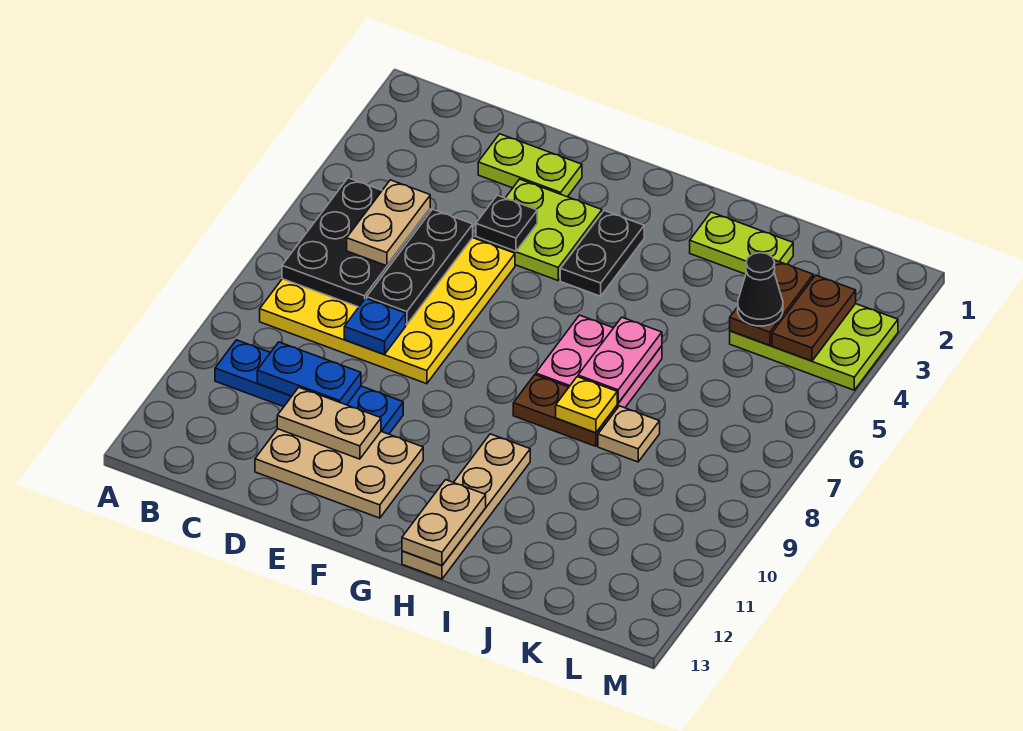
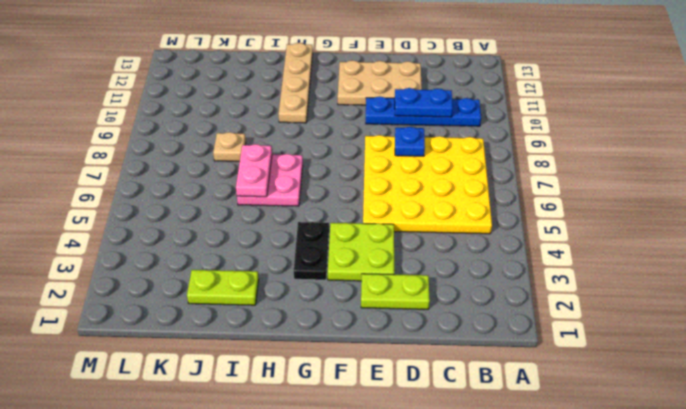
none -> brown 1x2 plate [513,375,617,446]
none -> lime 2x3 plate [730,304,898,390]
none -> black 2x3 plate [282,178,430,307]

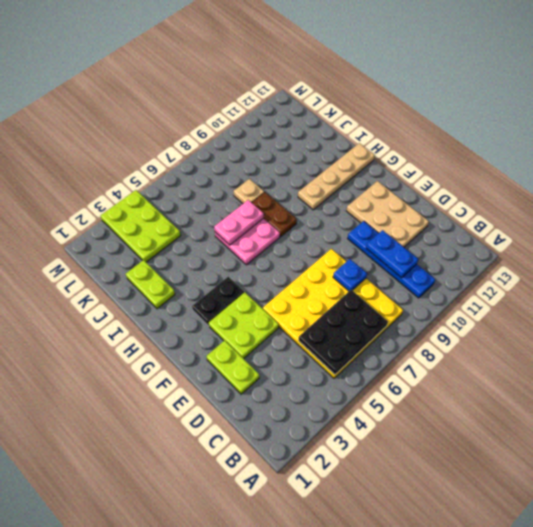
none -> black 1x3 plate [367,209,473,325]
none -> tan 1x2 plate [277,387,381,459]
none -> black 1x1 plate [476,195,537,251]

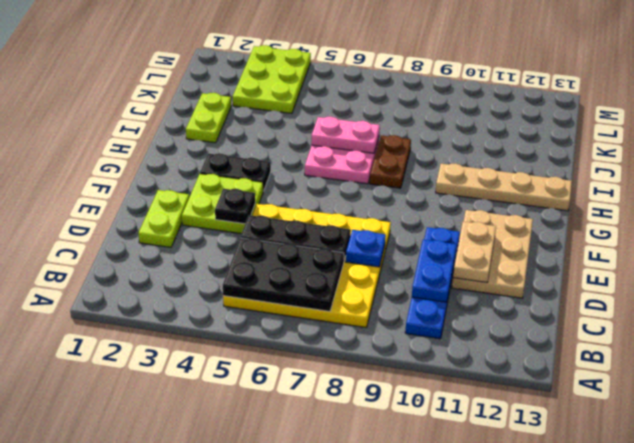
none -> tan 1x1 plate [598,406,660,462]
none -> tan 1x2 plate [402,480,486,566]
none -> yellow 1x1 plate [556,377,617,433]

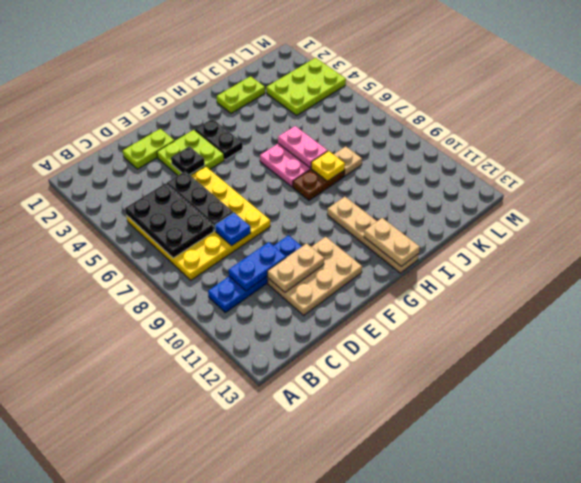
none -> brown 1x2 plate [730,260,813,346]
none -> brown 1x2 plate [772,275,856,361]
none -> tan 1x2 plate [347,180,430,266]

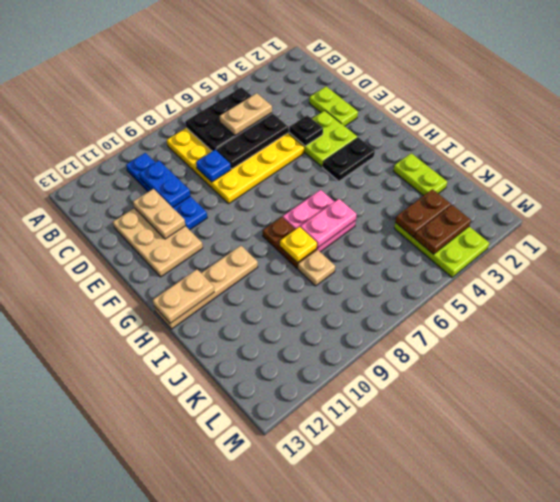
none -> black 1x1 cone [738,253,783,326]

